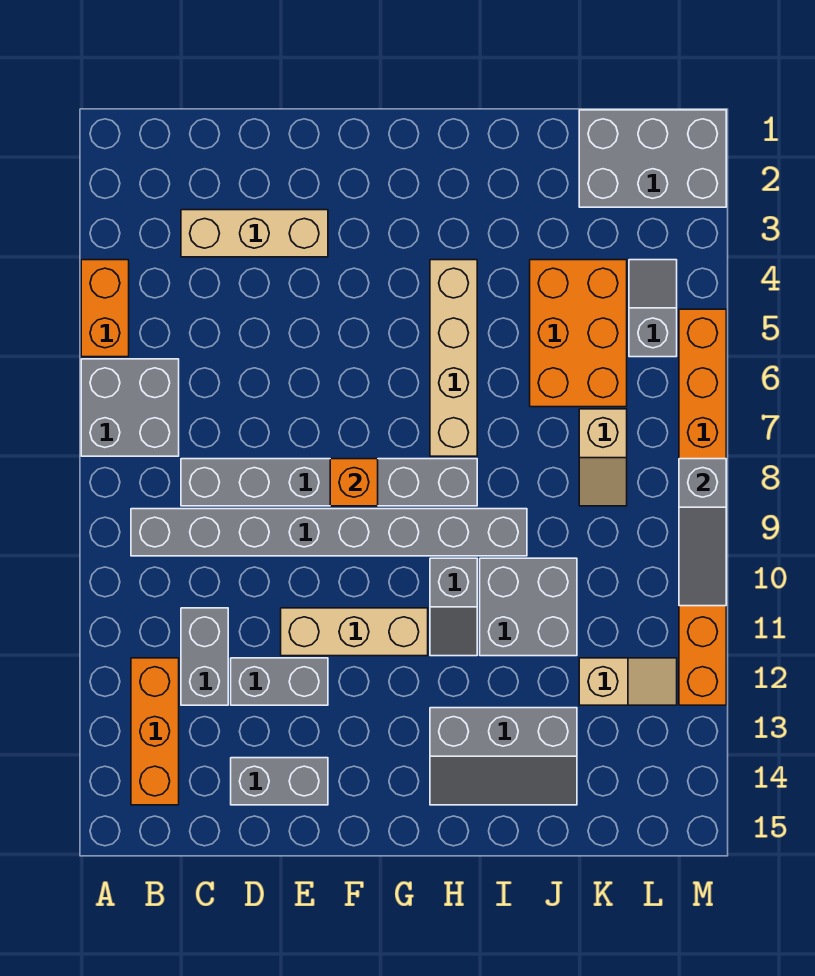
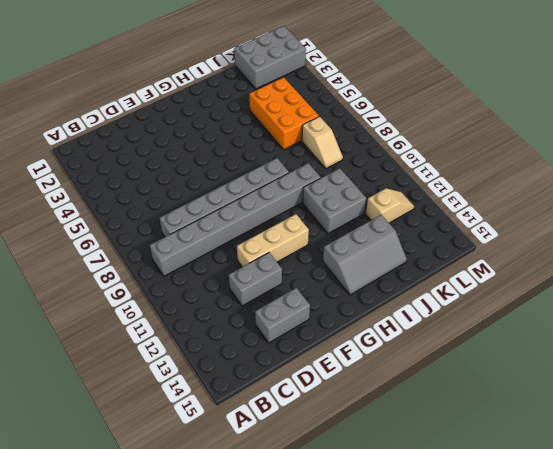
none -> orange 1x2 brick [81,260,129,357]
none -> grey 2x2 brick [81,359,179,456]
none -> orange 1x3 brick [131,658,179,805]

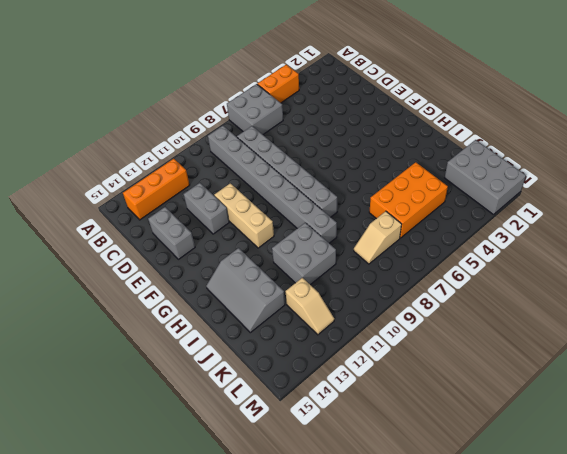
none -> tan 1x3 brick [181,210,328,257]
none -> grey 1x2 brick [181,608,228,705]
none -> tan 1x4 brick [430,260,477,456]

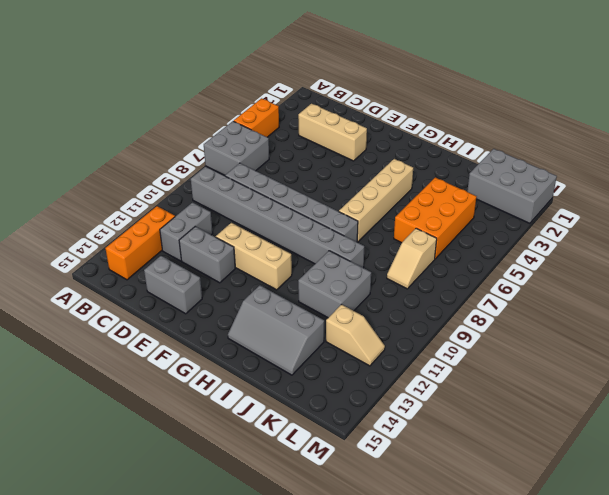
none -> grey 1x2 slope [430,558,477,656]
none -> grey 1x2 slope [629,260,677,357]
none -> orange 1x8 brick [679,309,726,705]

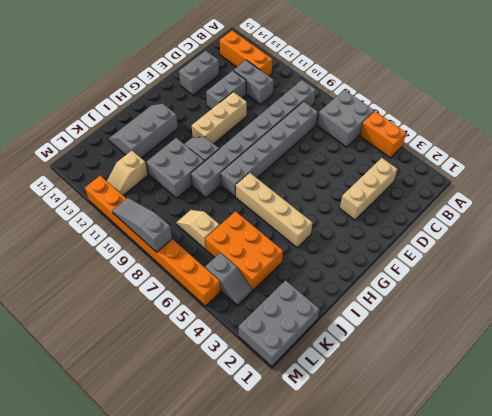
none -> orange 1x1 brick [330,459,378,506]

